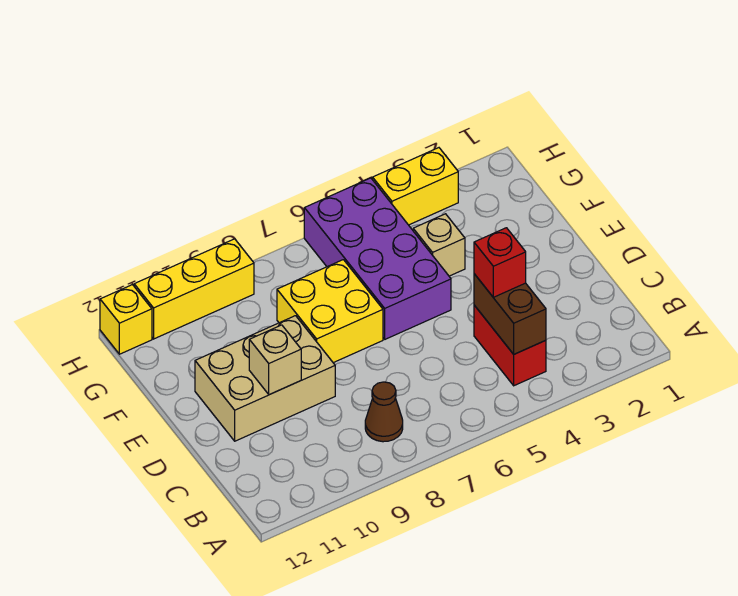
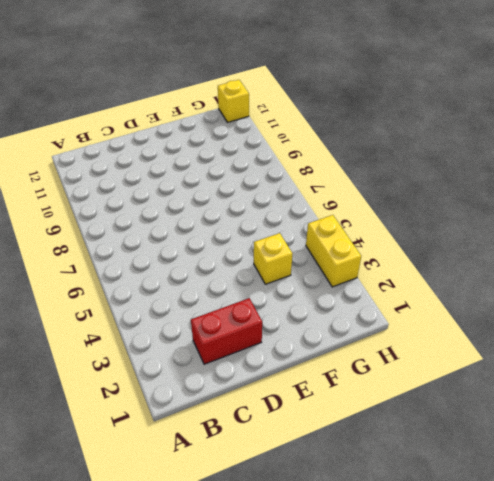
red 1x2 brick [191,298,262,364] -> red 1x2 brick moved to [474,305,546,386]
yellow 1x1 brick [254,233,292,284] -> tan 1x1 brick [413,214,465,276]
none -> brown 1x1 cone [365,382,403,442]
none -> tan 2x3 brick [195,316,335,441]
none -> purple 2x4 brick [304,178,451,339]

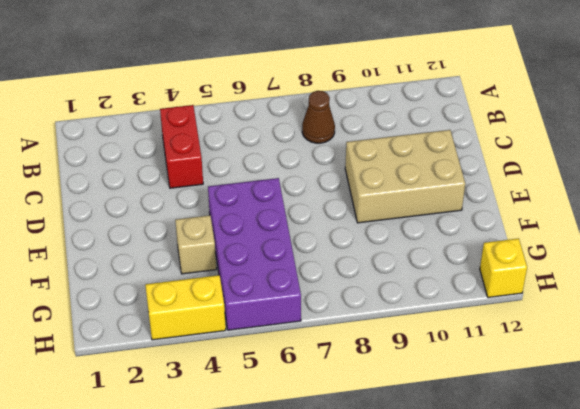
none -> yellow 2x2 brick [277,260,383,363]
none -> yellow 1x3 brick [134,239,254,339]
none -> brown 1x2 brick [474,274,546,354]

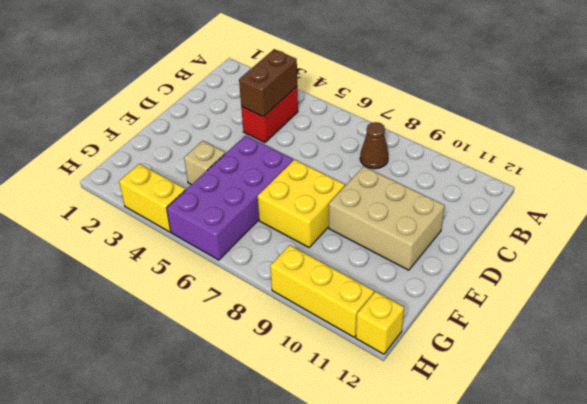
none -> tan 1x1 brick [249,325,301,395]
none -> red 1x1 brick [474,228,526,297]

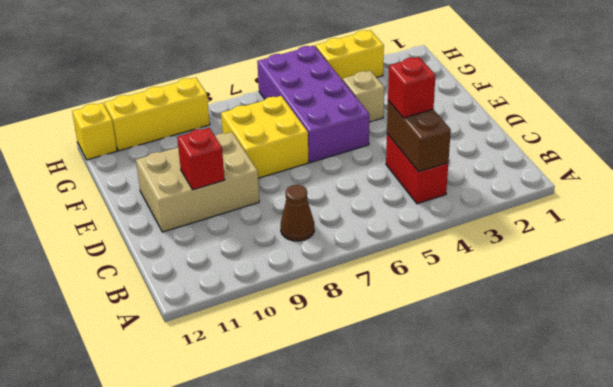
red 1x1 brick [177,128,225,190] -> tan 1x1 brick [249,325,301,395]

